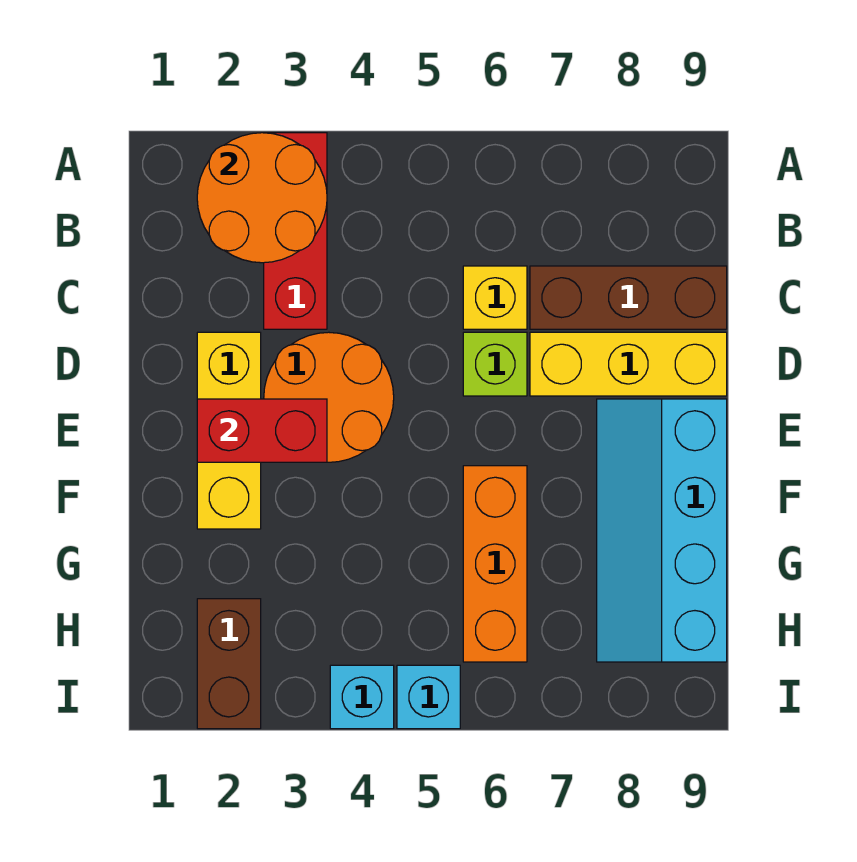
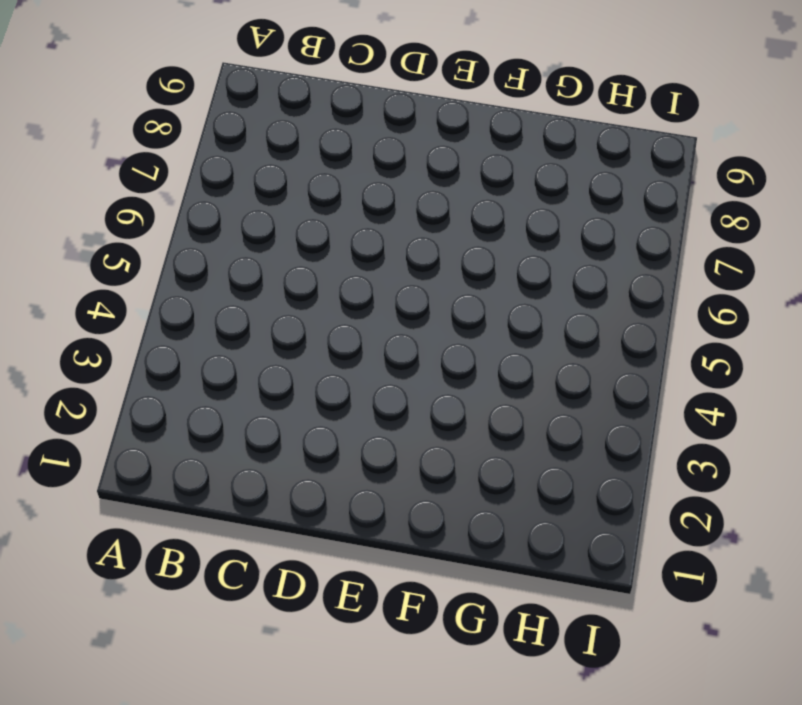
none -> red 1x3 brick [264,133,327,329]
none -> yellow 1x1 brick [463,266,527,329]
none -> brown 1x3 brick [530,266,727,329]

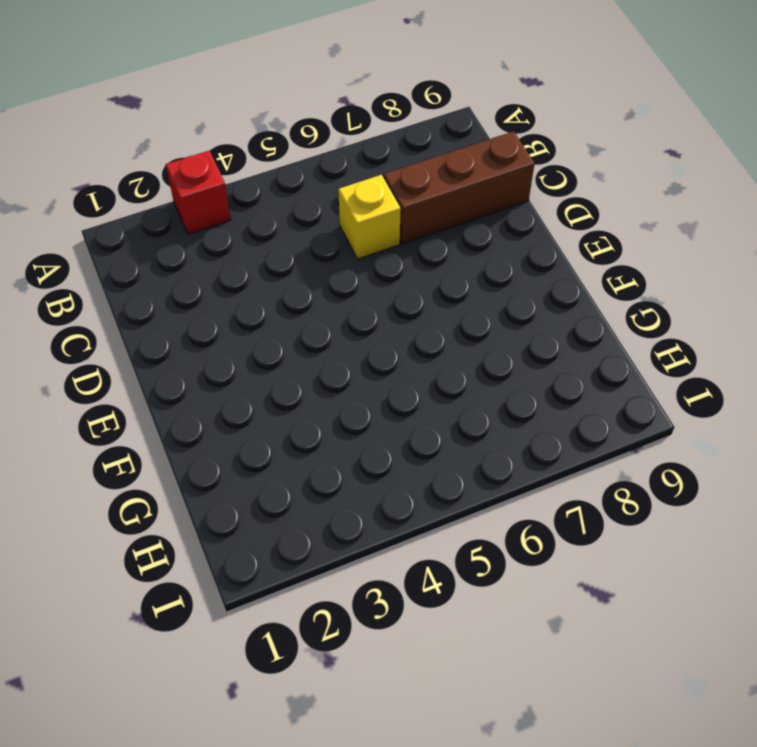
red 1x1 brick [166,151,231,234] -> red 1x3 brick [264,133,327,329]
none -> yellow 1x3 brick [197,332,261,529]
none -> orange 2x2 round brick [264,332,394,462]
none -> lime 1x1 brick [463,332,527,396]

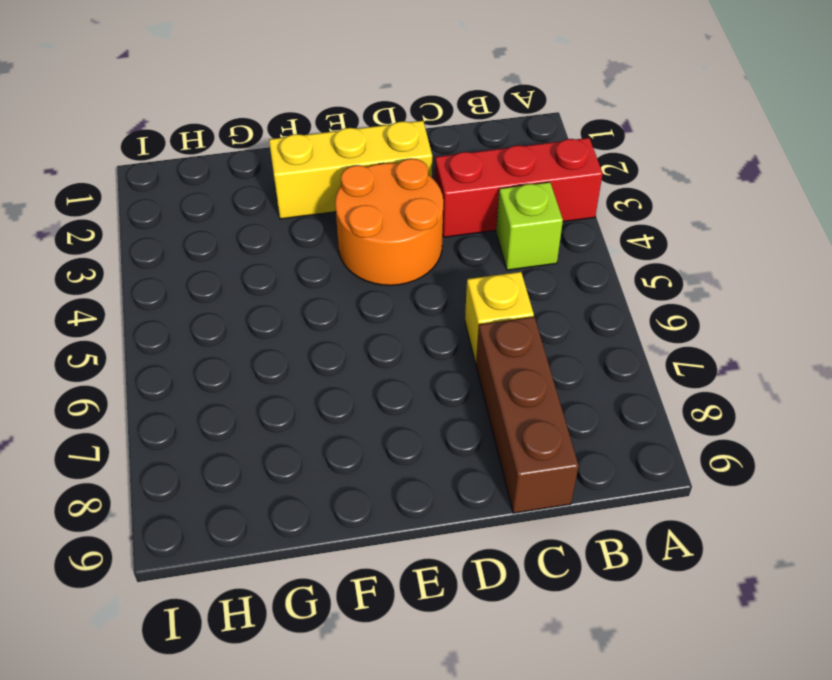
lime 1x1 brick [496,182,563,270] -> lime 1x1 brick moved to [463,332,527,396]
none -> yellow 1x3 brick [530,332,727,396]
none -> cyan 2x4 slope [597,399,727,662]
none -> orange 1x3 brick [463,466,527,662]

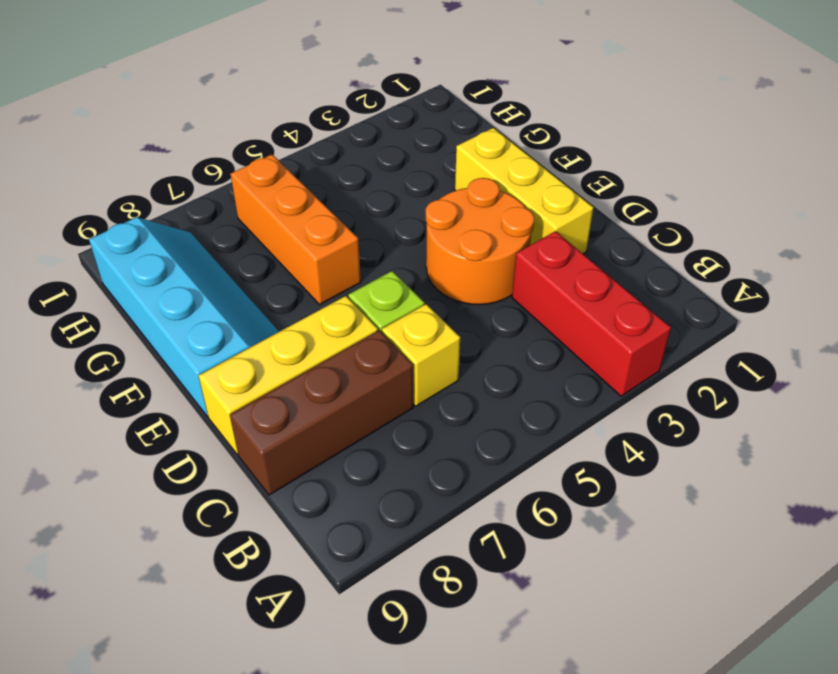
none -> brown 1x2 brick [197,599,261,729]
none -> cyan 1x1 brick [330,665,394,729]
none -> cyan 1x1 brick [397,665,460,729]

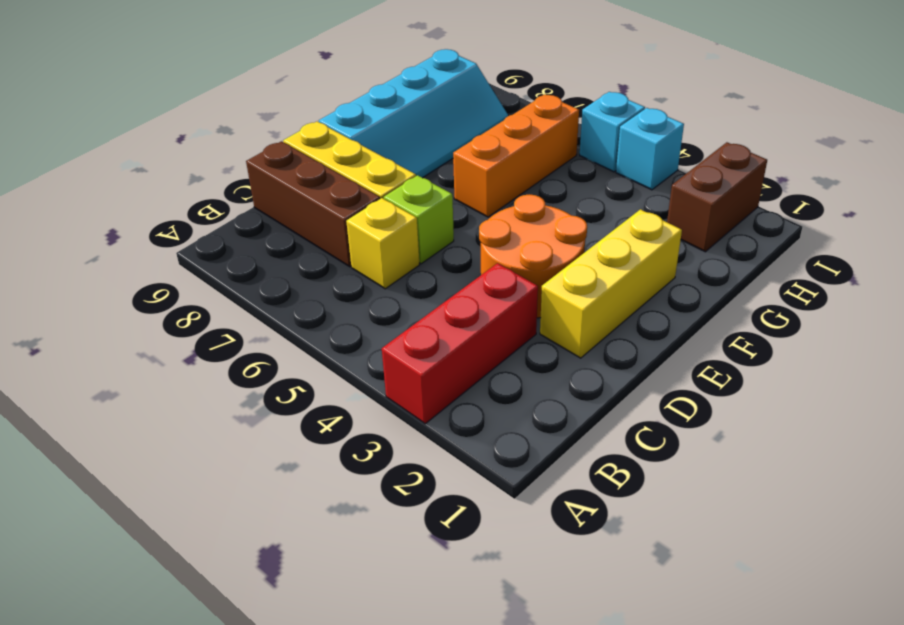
none -> orange 2x2 round brick [197,133,327,263]
none -> red 1x2 brick [197,399,327,462]

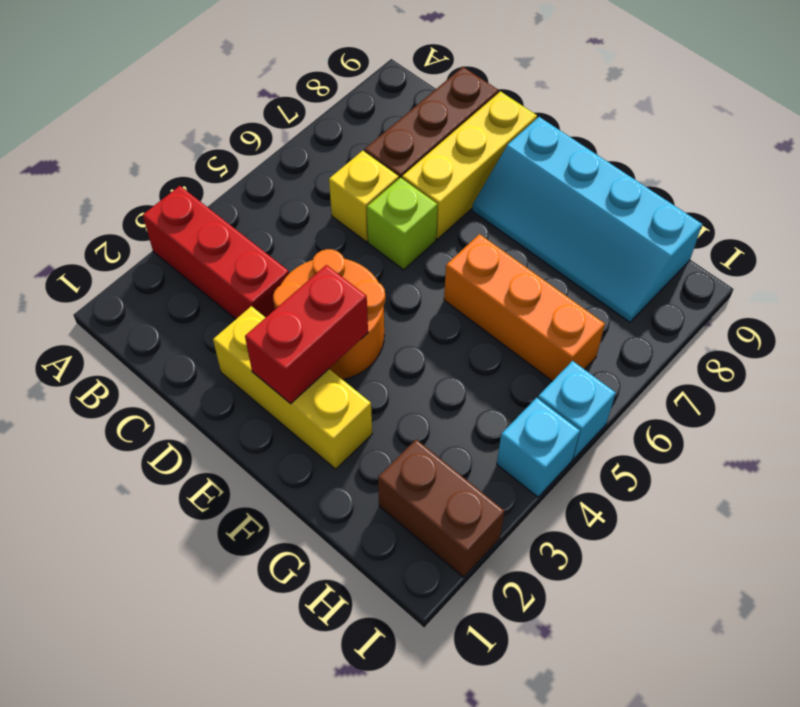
none -> orange 2x2 round brick [197,133,327,263]

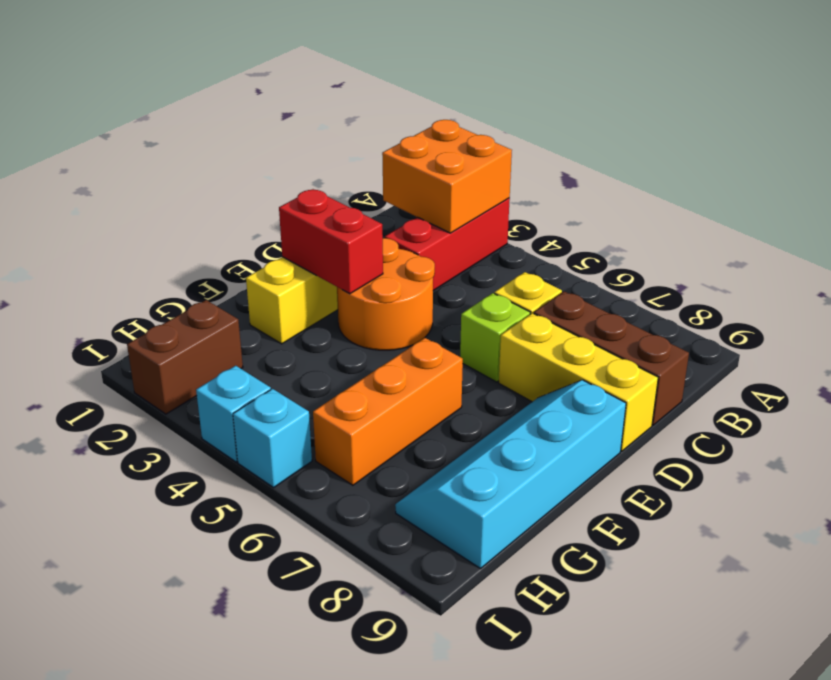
orange 2x2 brick [382,120,512,233] -> orange 2x2 round brick [197,133,327,263]

